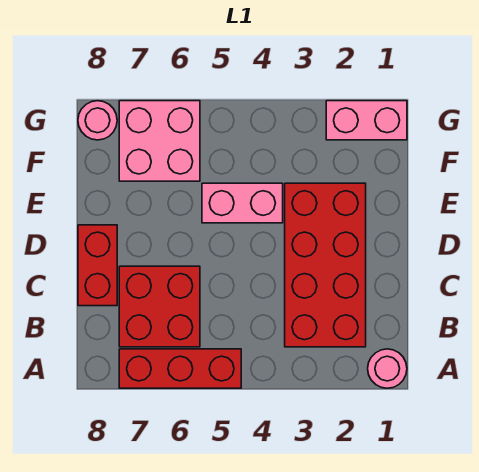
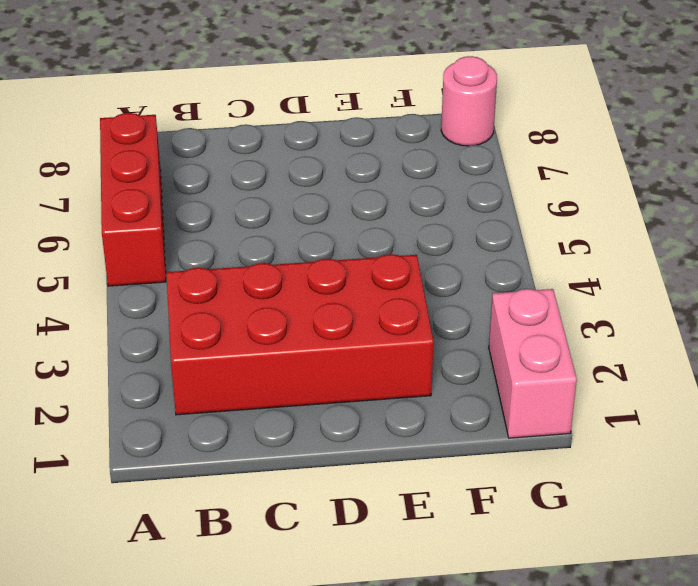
none -> pink 1x1 round brick [368,349,407,388]
none -> red 2x2 brick [119,266,200,347]

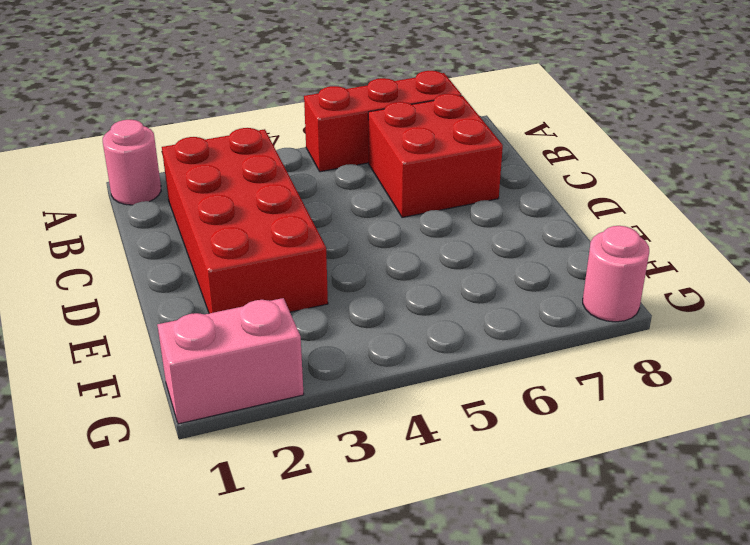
none -> red 1x2 brick [78,225,117,306]
none -> pink 1x2 brick [202,183,283,223]

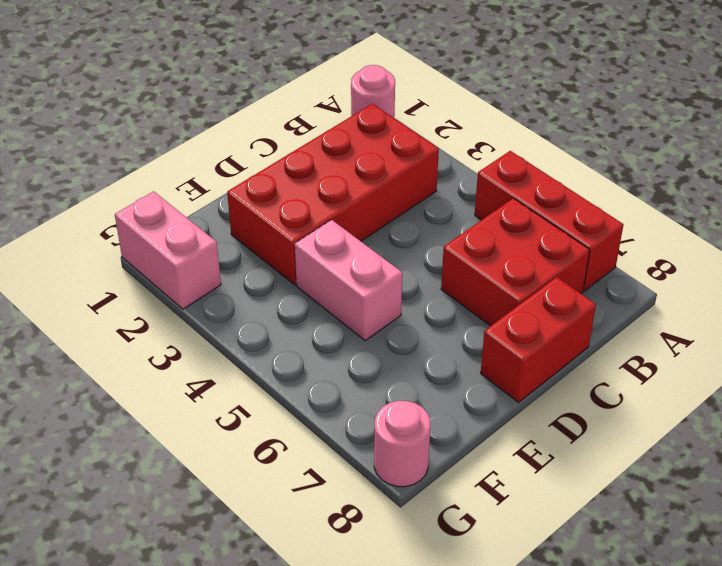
none -> pink 2x2 brick [119,101,200,181]

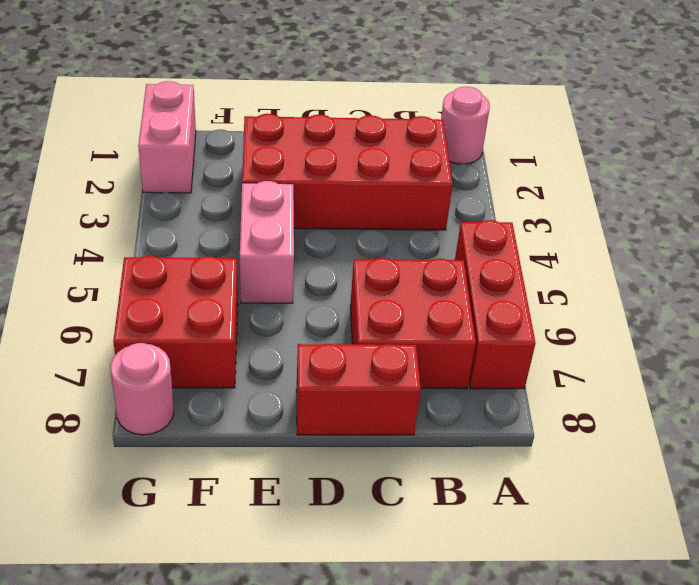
red 2x2 brick [113,256,238,388] -> pink 2x2 brick [119,101,200,181]

